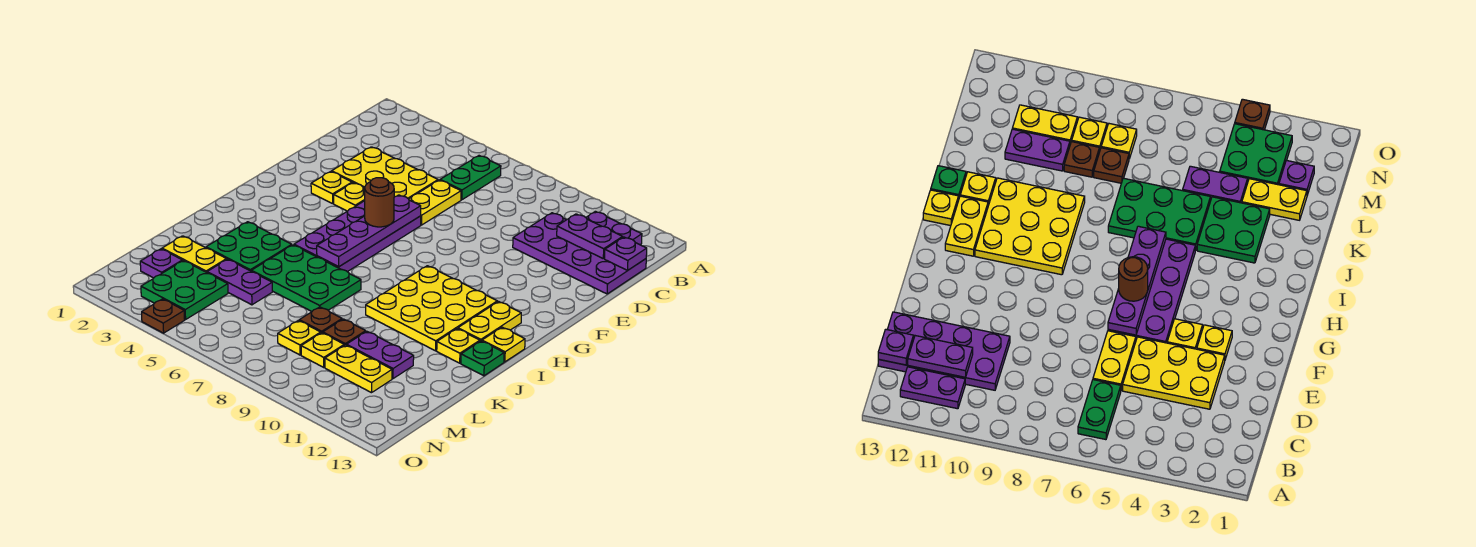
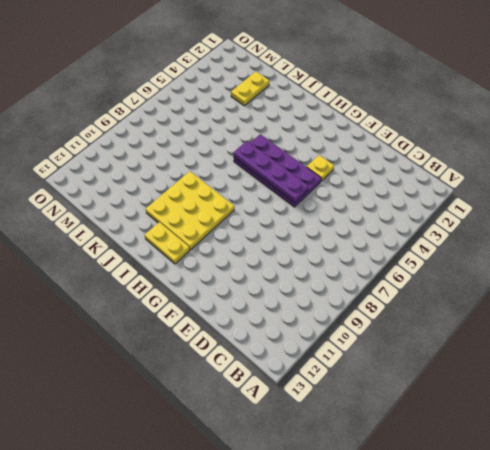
none -> green 1x2 plate [440,156,501,200]
none -> purple 1x2 plate [586,211,642,245]
none -> purple 2x4 plate [513,213,646,294]
none -> yellow 2x3 plate [332,147,438,199]

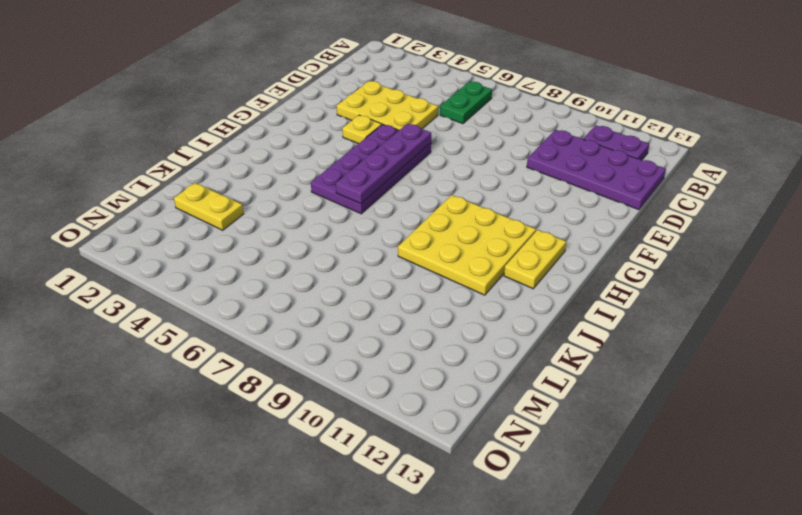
none -> yellow 1x2 plate [409,180,461,225]
none -> yellow 1x1 plate [311,172,352,204]
none -> yellow 1x1 plate [482,327,525,362]
none -> green 2x2 plate [206,222,292,271]

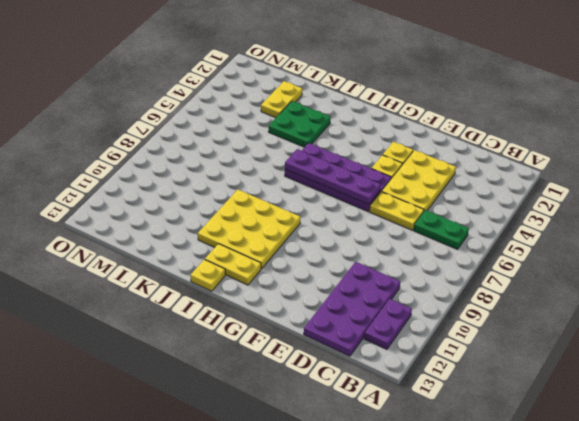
none -> green 2x3 plate [252,245,361,311]
none -> yellow 1x1 plate [437,329,480,363]
none -> green 1x1 plate [461,341,504,376]
none -> purple 1x2 plate [207,259,272,305]

